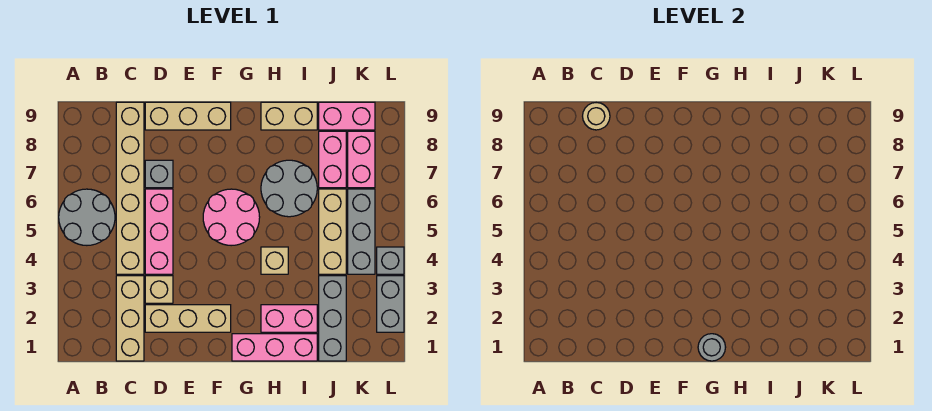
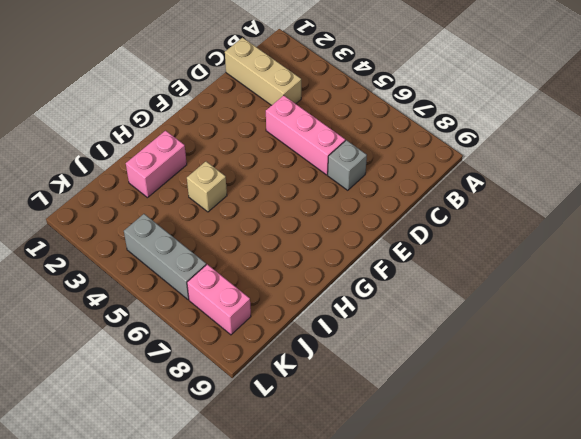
none -> grey 2x2 round brick [59,189,115,245]
none -> tan 1x6 brick [116,102,144,274]
none -> tan 1x3 brick [145,305,231,332]

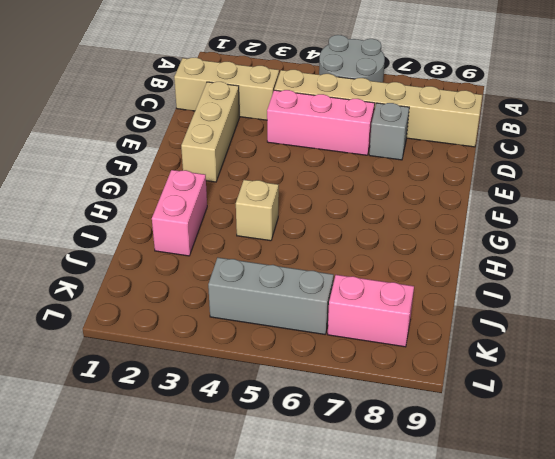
none -> tan 1x1 brick [145,276,173,303]
none -> tan 1x3 brick [145,102,231,130]
none -> pink 2x2 round brick [203,189,260,246]

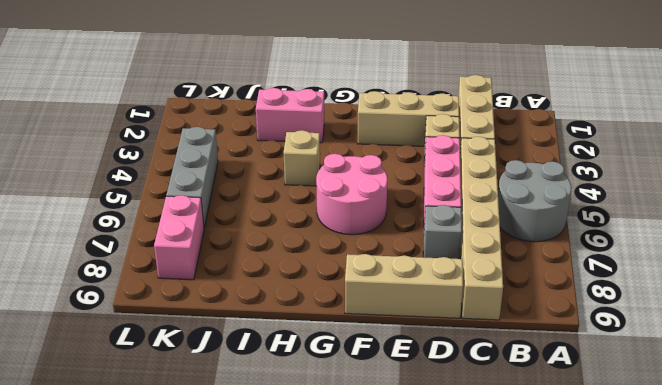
none -> pink 1x3 brick [232,334,317,361]
none -> grey 2x2 round brick [261,160,317,217]
none -> tan 1x2 brick [261,102,317,130]

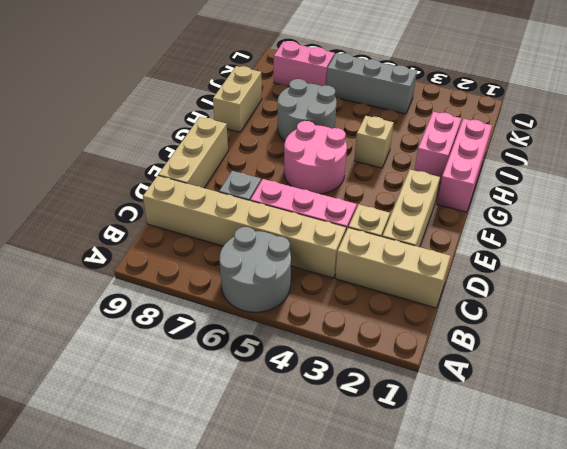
none -> grey 1x3 brick [319,276,346,361]
none -> tan 1x3 brick [319,189,346,274]
none -> pink 1x2 brick [319,131,346,188]

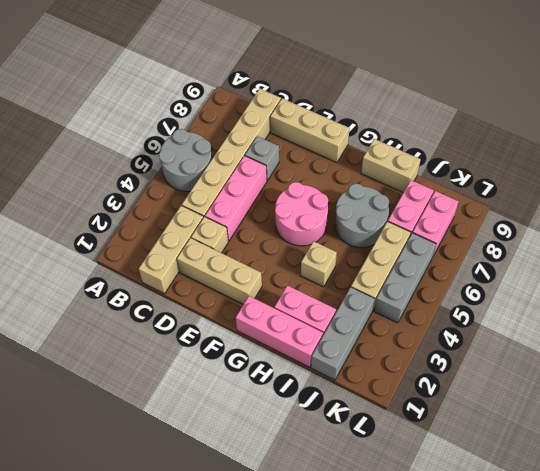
none -> pink 1x2 brick [319,102,375,130]
none -> grey 1x2 brick [377,276,404,332]
none -> grey 1x1 brick [377,247,404,274]

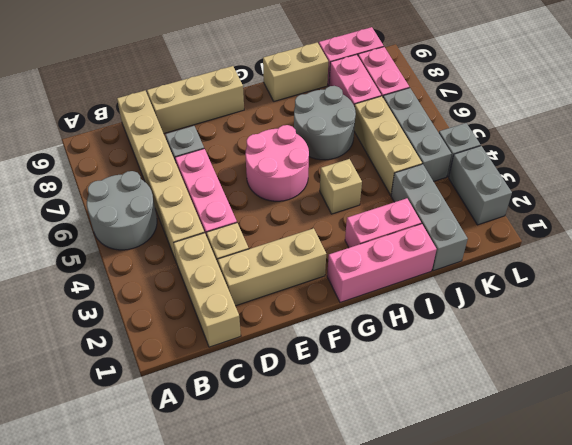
none -> tan 1x1 round brick [583,103,610,130]
none -> grey 1x1 round brick [698,334,726,361]

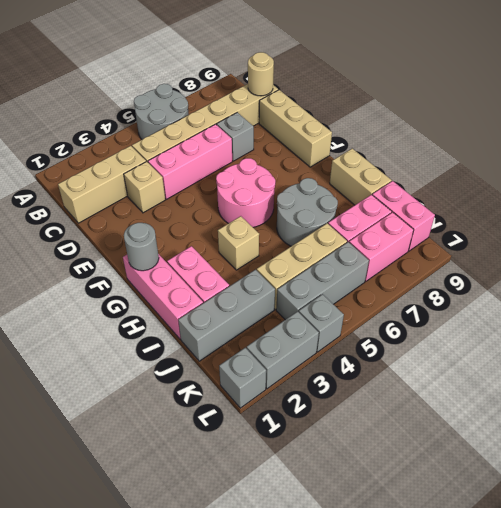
grey 1x1 brick [219,348,266,408] -> none
none -> tan 1x3 brick [145,305,231,332]

